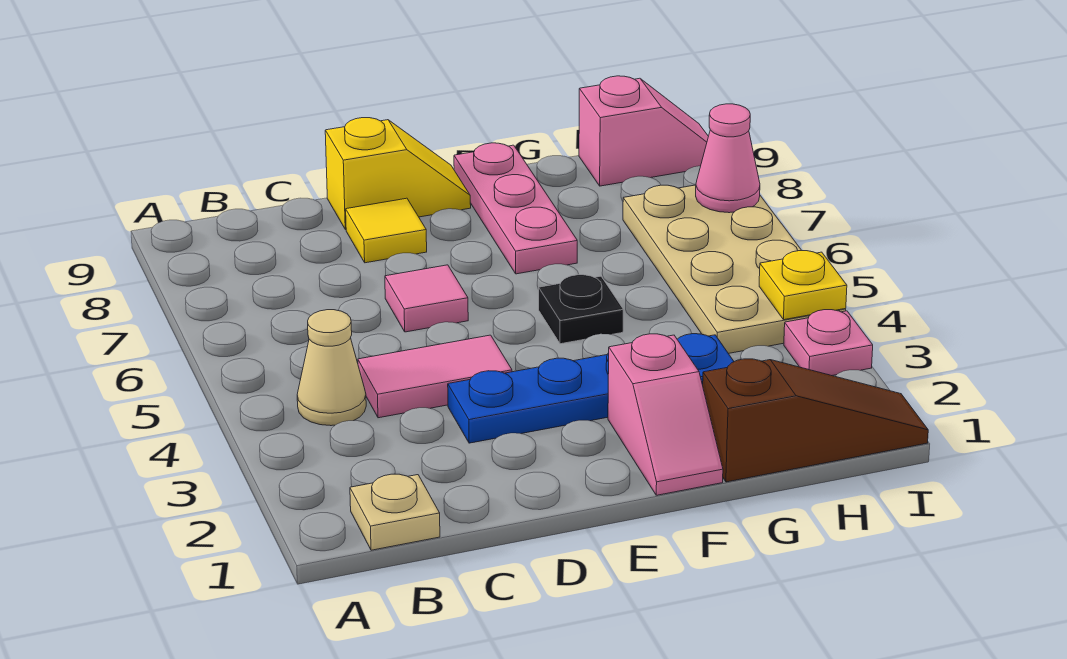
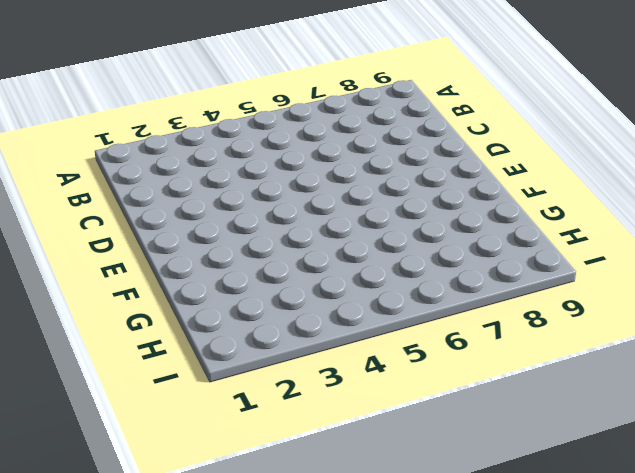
none -> tan 1x1 plate [350,474,440,550]
none -> tan 1x1 cone [297,310,366,426]
none -> pink 1x2 tile [358,335,512,418]

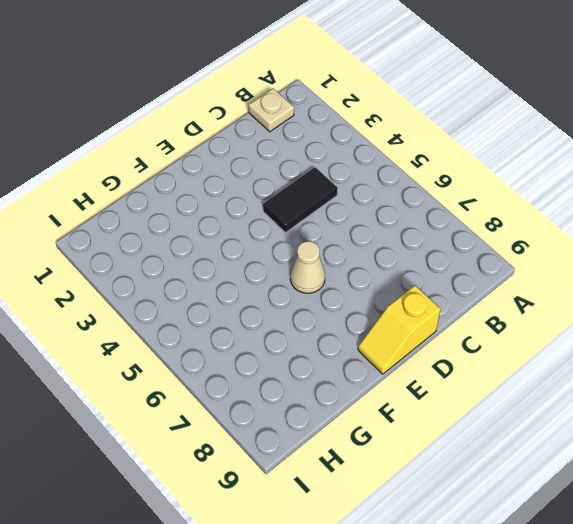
black 1x2 tile [263,167,338,233] -> pink 1x2 tile [358,335,512,418]
tan 1x1 cone [290,241,325,293] -> tan 1x1 cone moved to [297,310,366,426]
none -> blue 1x4 plate [448,334,734,443]
none -> pink 1x1 tile [385,265,468,332]
none -> yellow 1x1 tile [346,198,427,263]

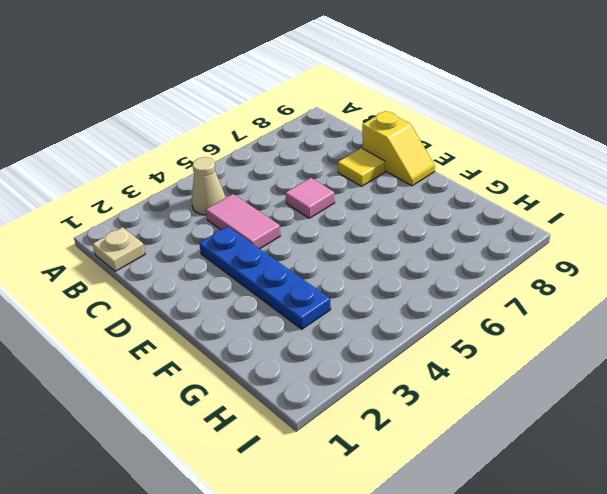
none -> pink 1x2 slope [608,334,723,495]
none -> black 1x1 plate [539,275,623,344]
none -> pink 1x3 plate [454,143,577,274]

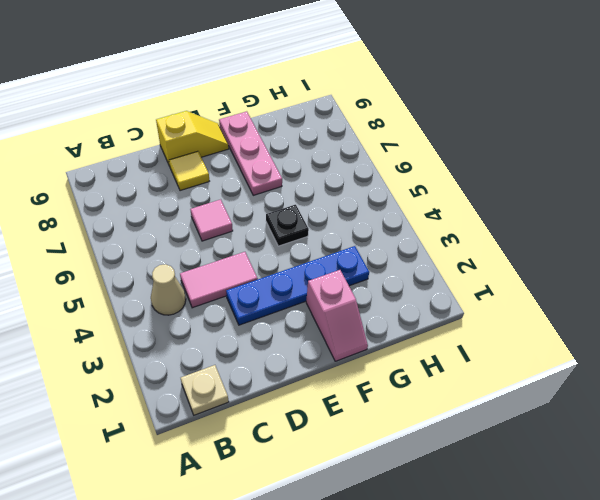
none -> brown 1x3 slope [703,359,928,482]
none -> tan 2x4 plate [623,185,846,354]
none -> pink 1x2 slope [579,76,709,186]

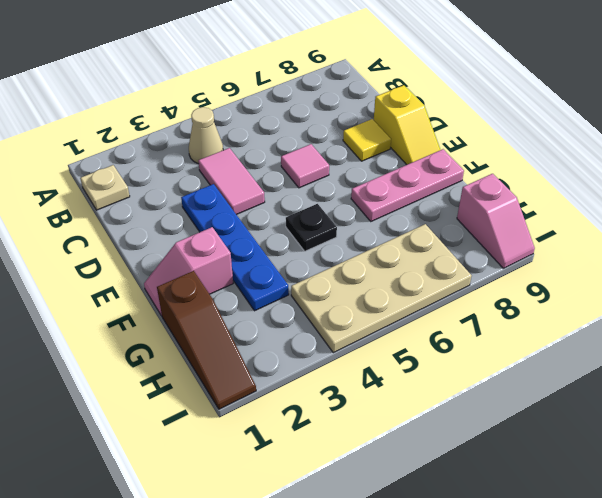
none -> pink 1x1 plate [784,310,873,376]
none -> yellow 1x1 plate [759,251,847,320]
none -> pink 1x1 cone [696,104,760,213]

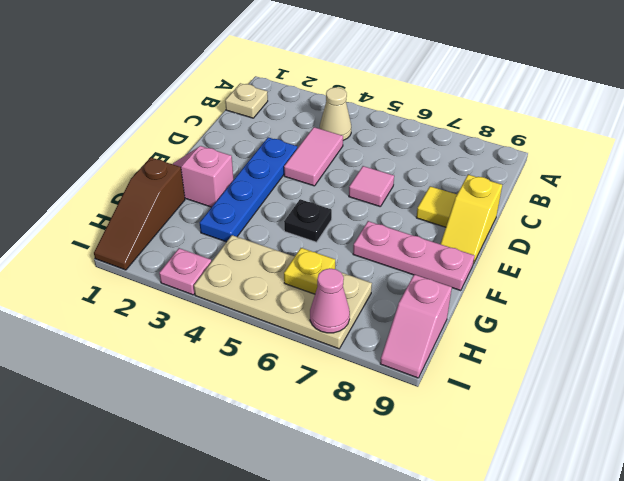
yellow 1x1 plate [284,248,335,294] -> yellow 1x1 plate moved to [759,251,847,320]

